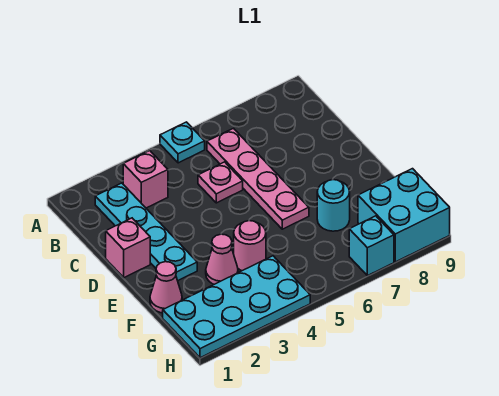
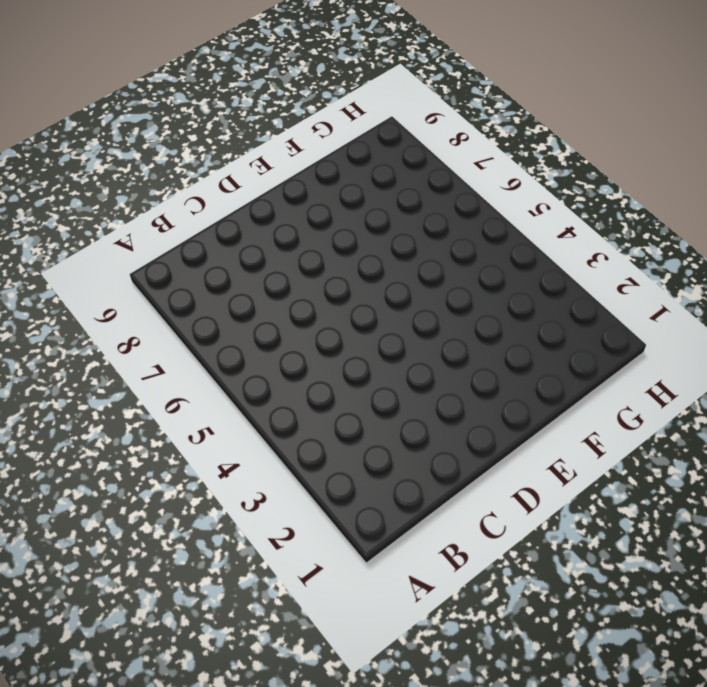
none -> cyan 1x1 plate [160,122,205,163]
none -> cyan 1x4 plate [95,183,197,281]
none -> pink 1x1 brick [123,151,168,208]

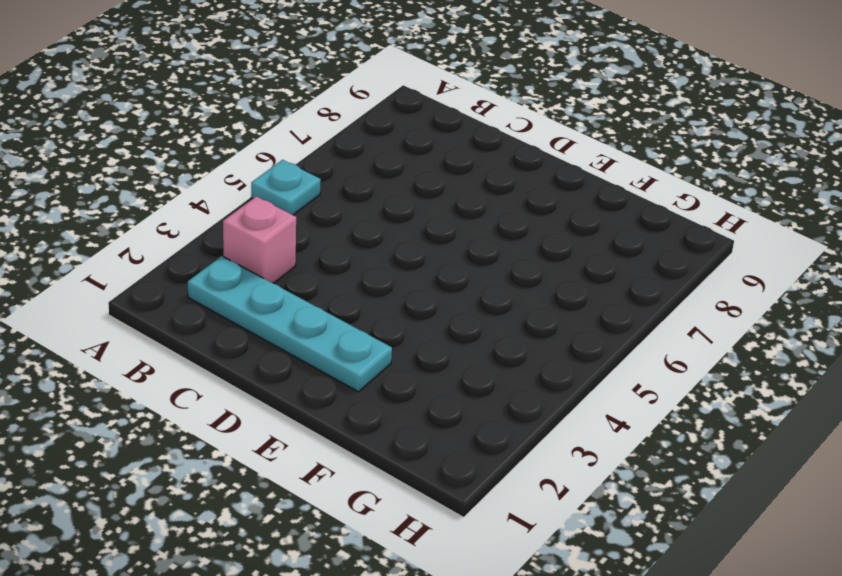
none -> pink 1x4 plate [207,128,309,229]
none -> pink 1x1 plate [198,162,243,203]
none -> pink 1x1 brick [106,218,150,278]

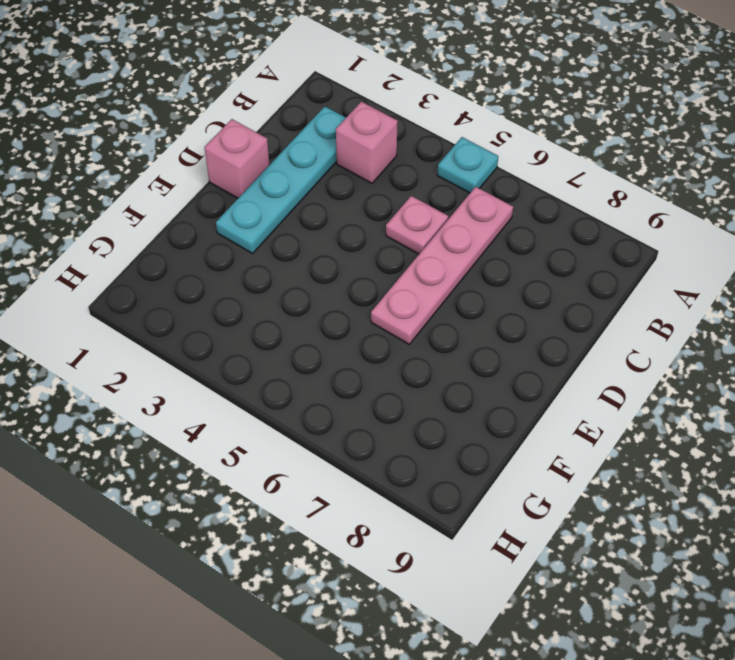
none -> pink 1x1 cone [150,262,182,313]
none -> pink 1x1 cone [206,234,238,284]
none -> pink 1x1 round brick [234,221,266,271]

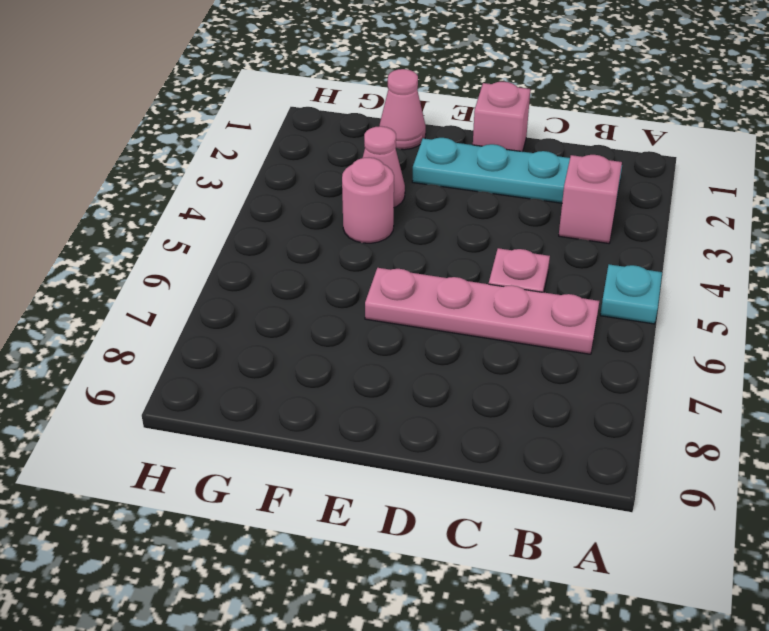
none -> cyan 1x1 round brick [317,180,350,231]
none -> cyan 2x4 plate [163,256,310,358]
none -> cyan 2x2 brick [358,169,450,262]

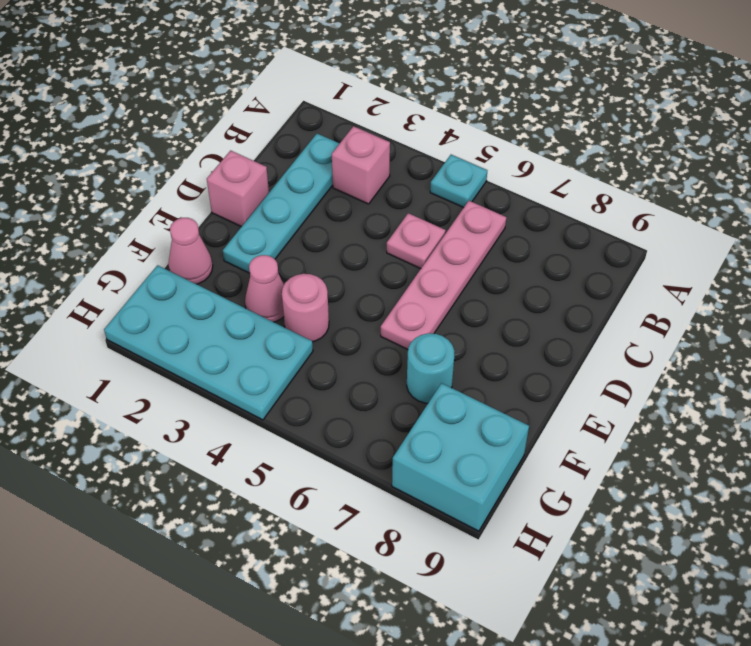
none -> cyan 1x1 brick [349,216,394,276]

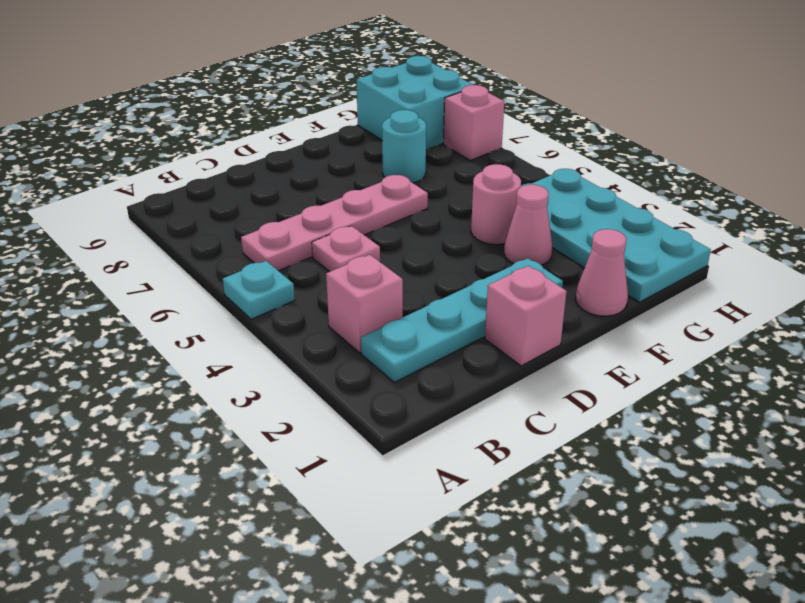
pink 1x1 brick [443,85,504,161] -> cyan 1x1 brick [349,216,394,276]

